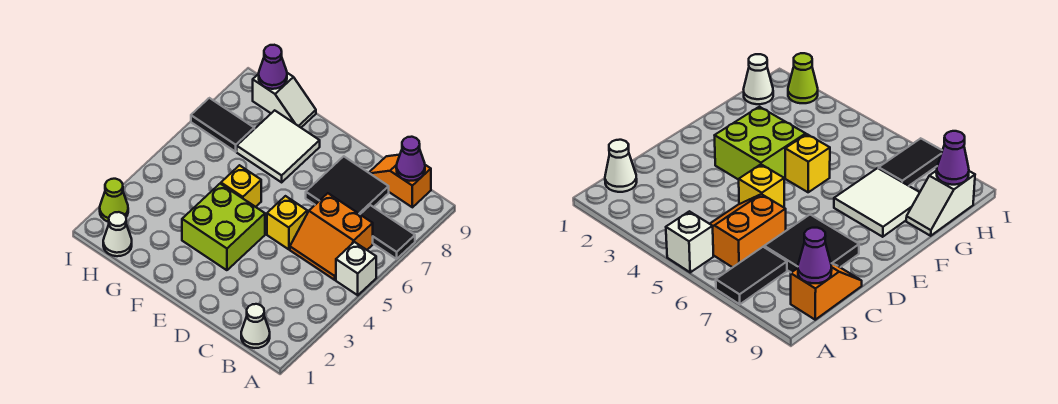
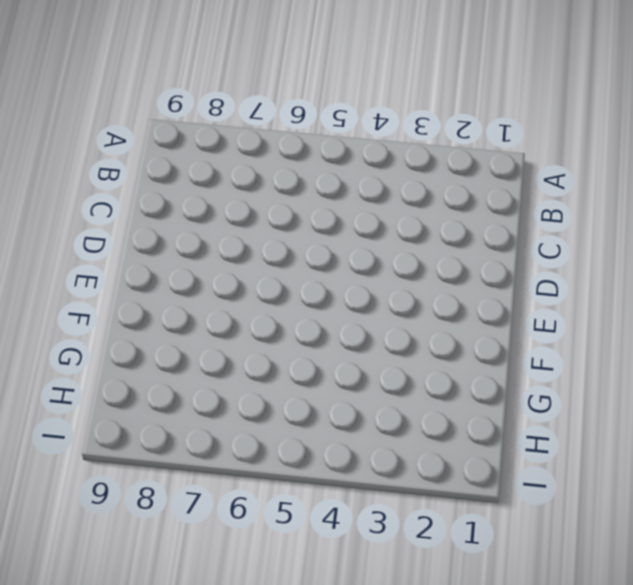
none -> white 1x1 brick [336,242,376,295]
none -> black 1x2 tile [360,205,415,259]
none -> white 1x1 cone [241,304,270,348]

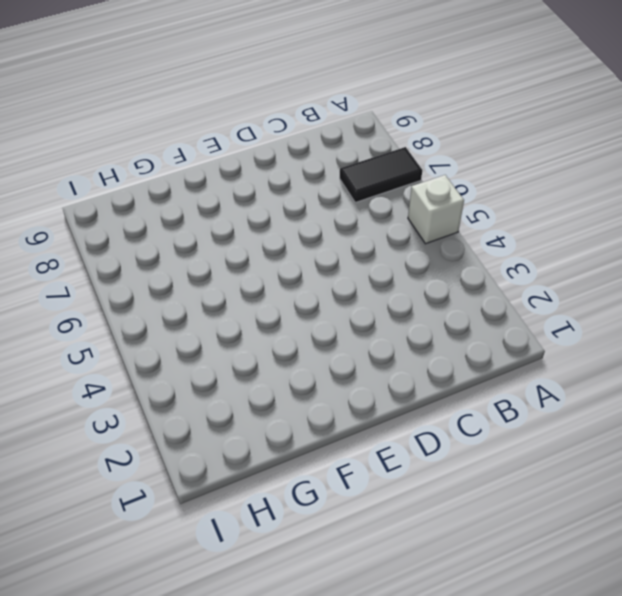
none -> white 1x1 cone [241,304,270,348]
none -> orange 2x2 slope [290,193,373,280]
none -> orange 1x2 slope [369,155,431,207]

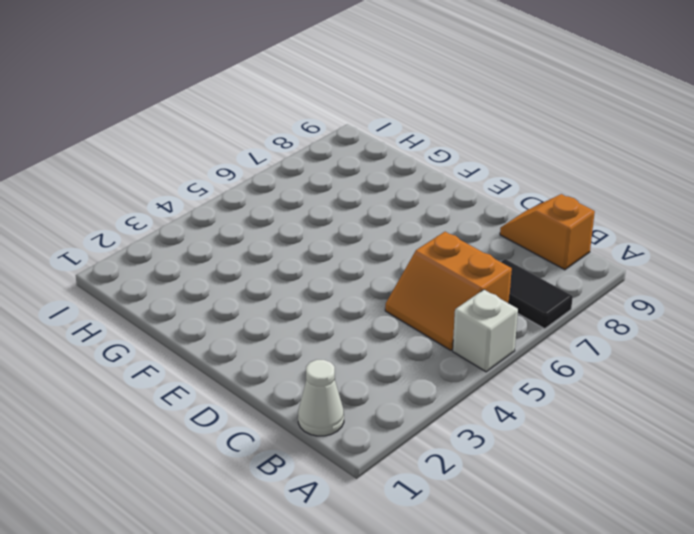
none -> black 2x2 tile [306,156,389,214]
none -> yellow 1x1 brick [267,196,307,249]
none -> lime 2x2 brick [182,184,265,270]

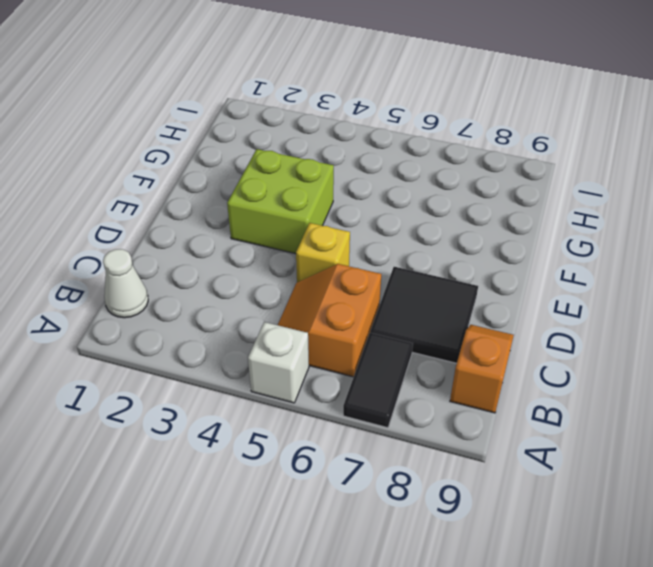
none -> yellow 1x1 brick [221,165,261,207]
none -> white 2x2 tile [237,110,320,182]
none -> white 1x2 slope [253,73,316,127]

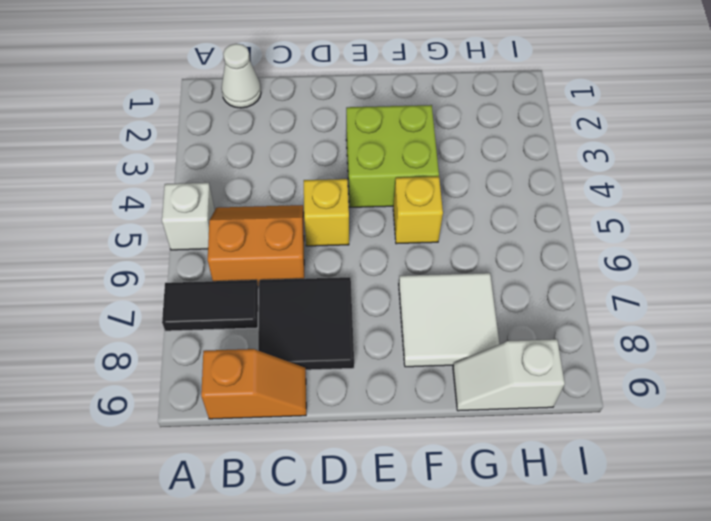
none -> white 1x1 cone [103,212,132,256]
none -> black 1x2 tile [191,98,254,152]
none -> lime 1x1 cone [100,179,128,222]

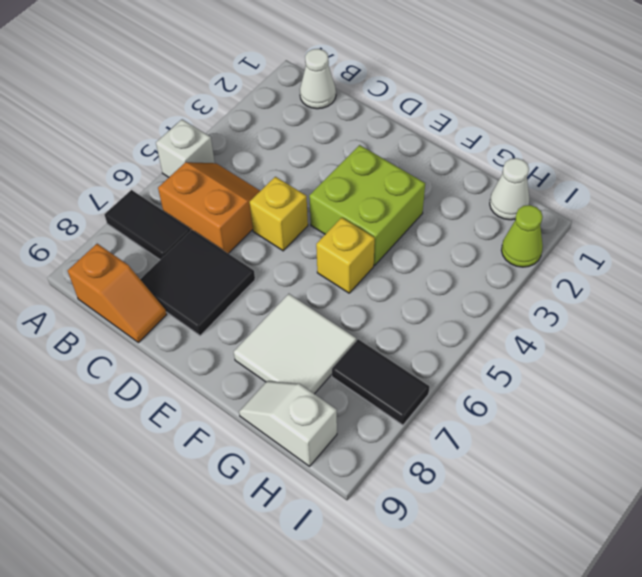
none -> purple 1x1 cone [396,137,425,181]
none -> purple 1x1 cone [259,45,287,89]

